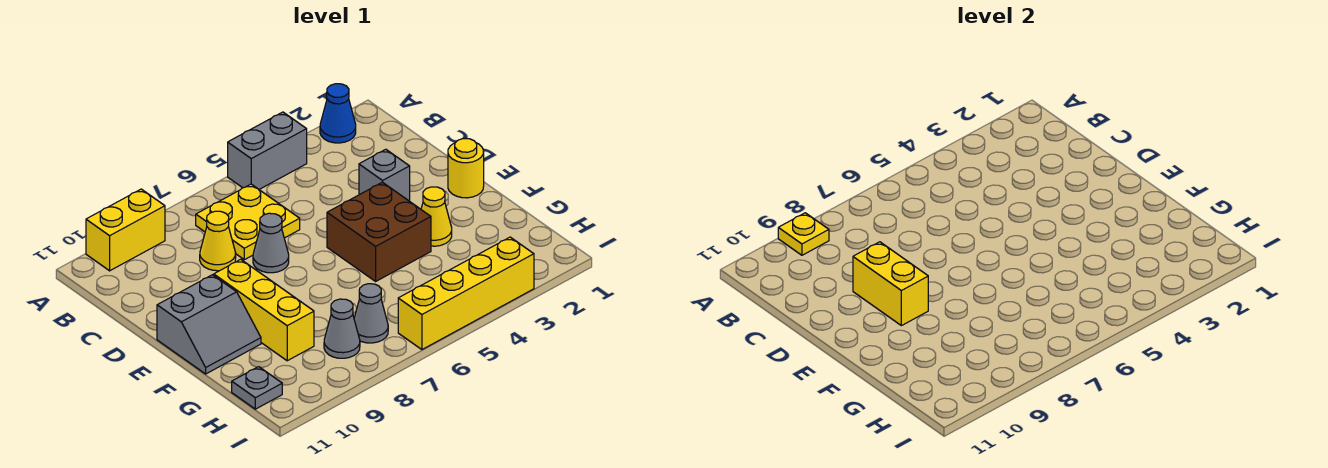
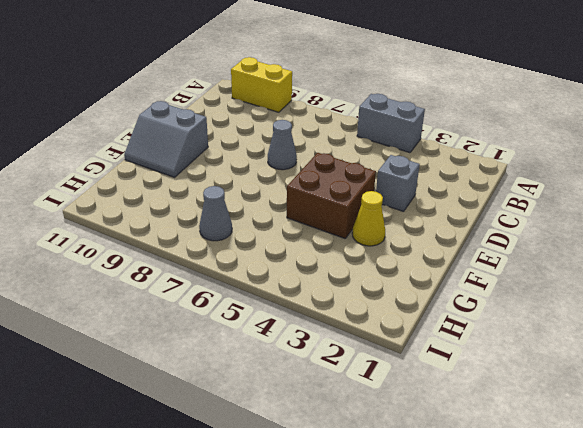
none -> blue 1x1 cone [320,84,356,143]
none -> yellow 2x2 plate [196,184,300,260]
none -> yellow 1x1 cone [200,211,236,271]

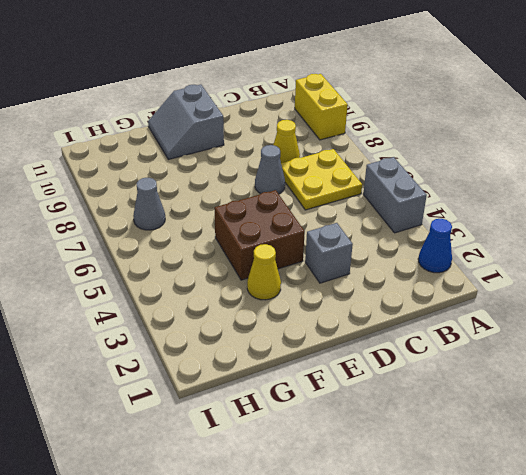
none -> yellow 1x1 round brick [448,139,484,198]
none -> yellow 1x3 brick [214,259,314,361]
none -> grey 1x1 cone [324,299,360,358]

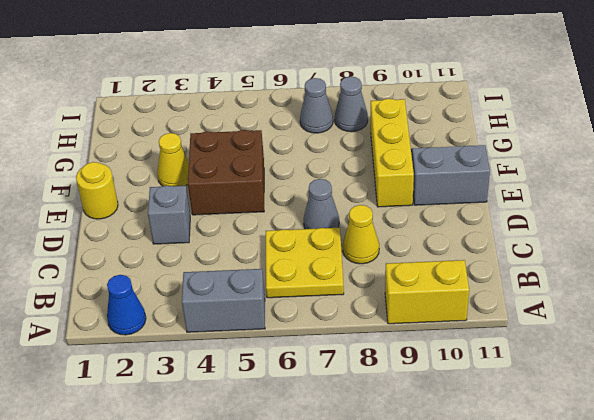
none -> grey 1x1 plate [232,367,282,409]
none -> yellow 1x4 brick [398,237,534,350]
none -> yellow 1x1 plate [778,213,829,255]

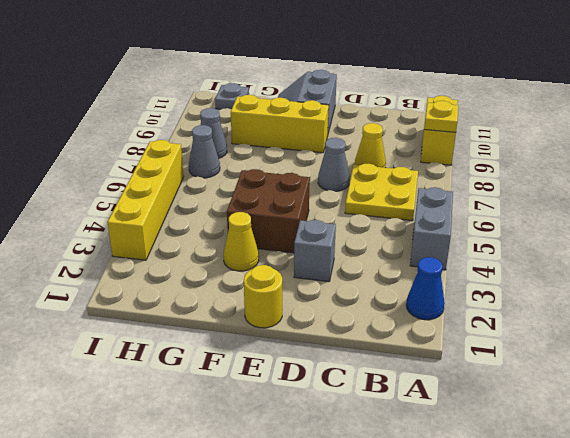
none -> yellow 1x2 brick [853,242,928,326]

